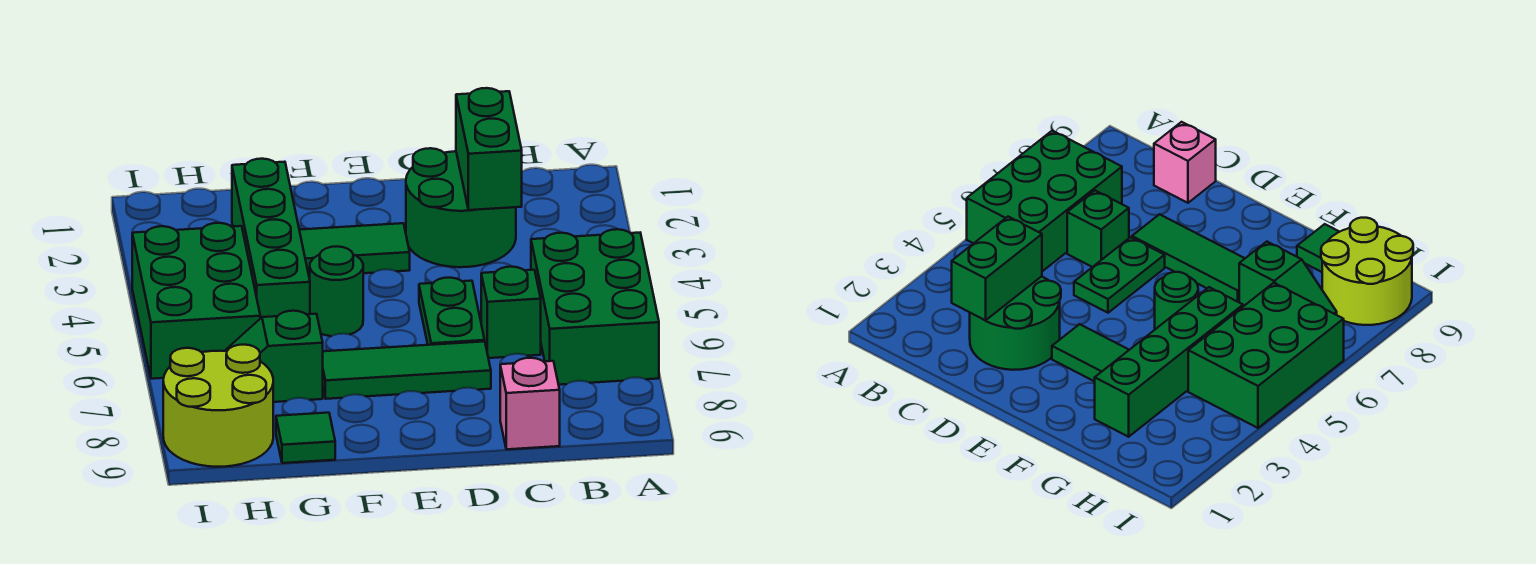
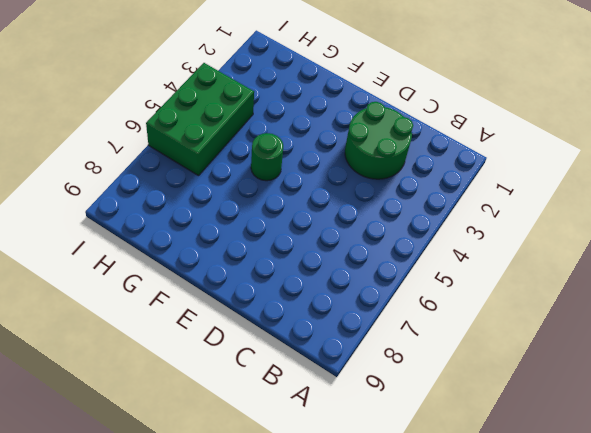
none -> green 2x3 brick [531,229,659,385]
none -> green 1x1 brick [481,267,541,358]
none -> pink 1x1 brick [500,358,560,449]

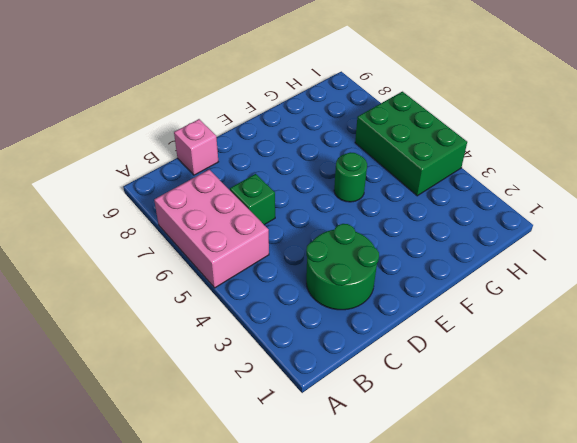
pink 2x3 brick [154,170,269,288] -> green 2x3 brick [531,229,659,385]
none -> green 1x2 plate [419,278,485,345]
none -> green 1x3 tile [323,341,491,399]
none -> green 1x2 tile [299,223,410,277]

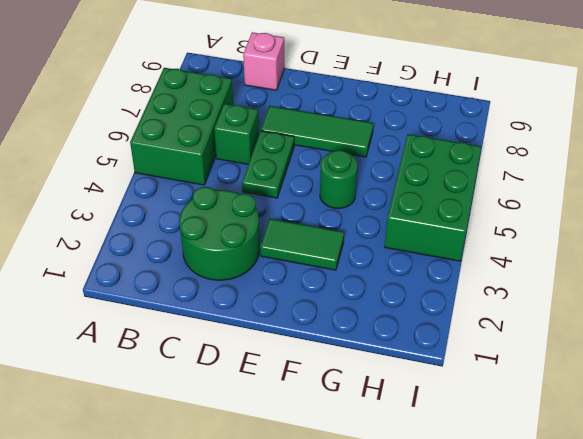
none -> green 1x4 brick [232,159,310,318]
none -> green 1x2 slope [225,311,323,402]
none -> green 1x1 tile [276,413,335,463]

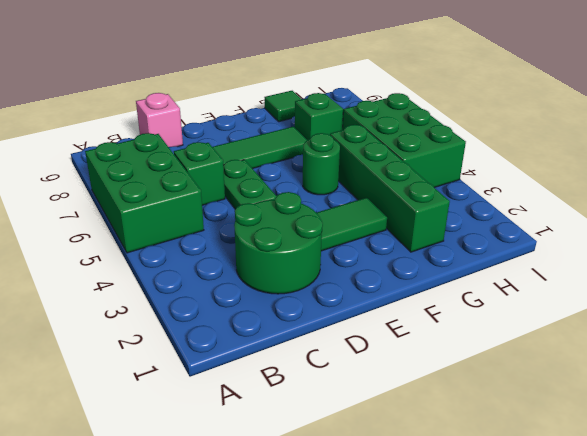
none -> lime 2x2 round brick [163,345,273,467]
none -> green 1x2 brick [456,88,522,210]

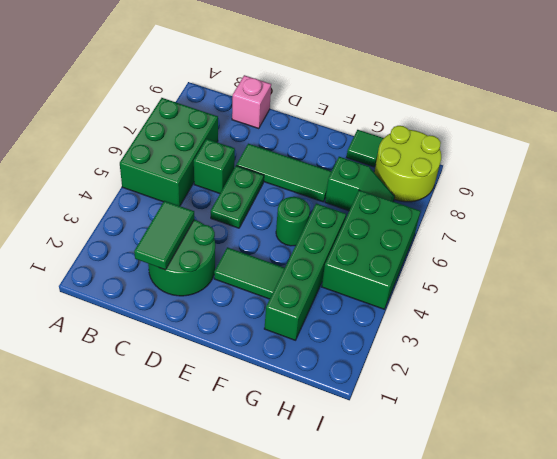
green 1x2 tile [134,201,194,270] -> green 1x2 brick [456,88,522,210]

